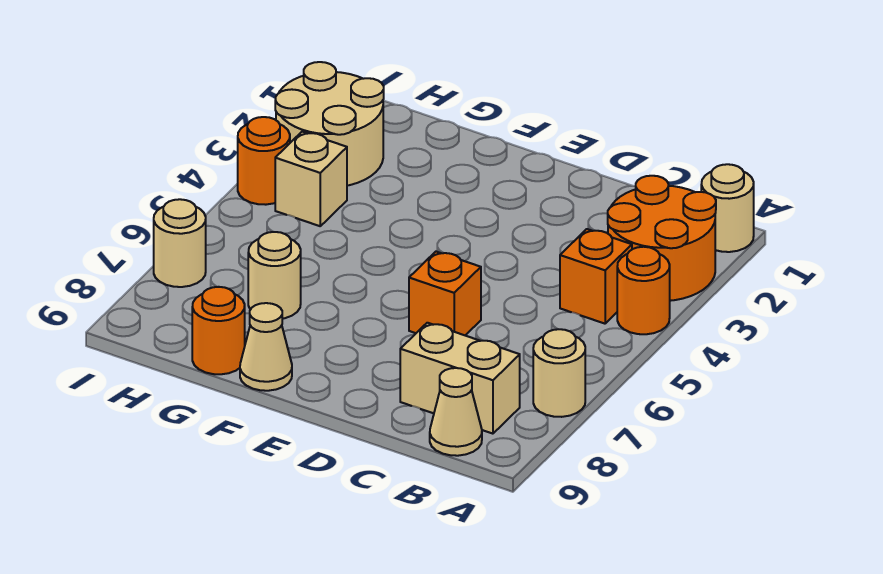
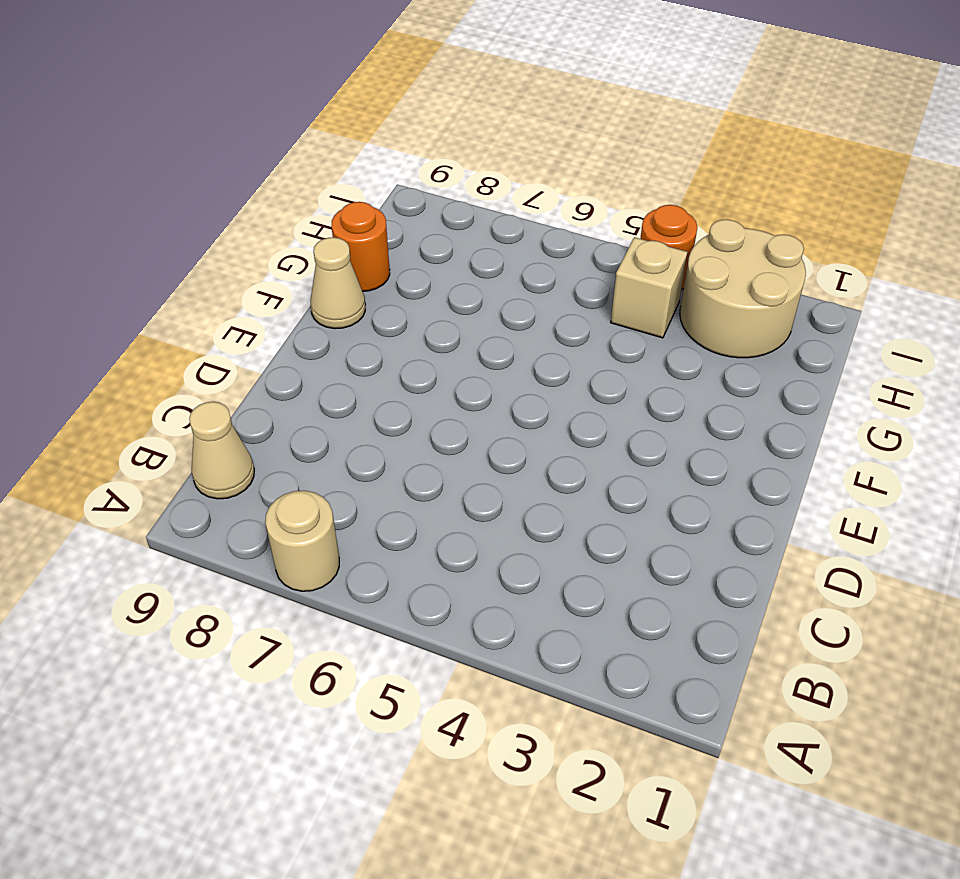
none -> tan 1x1 round brick [701,164,754,252]
none -> orange 2x2 round brick [608,176,716,301]
none -> orange 1x1 round brick [617,247,670,334]

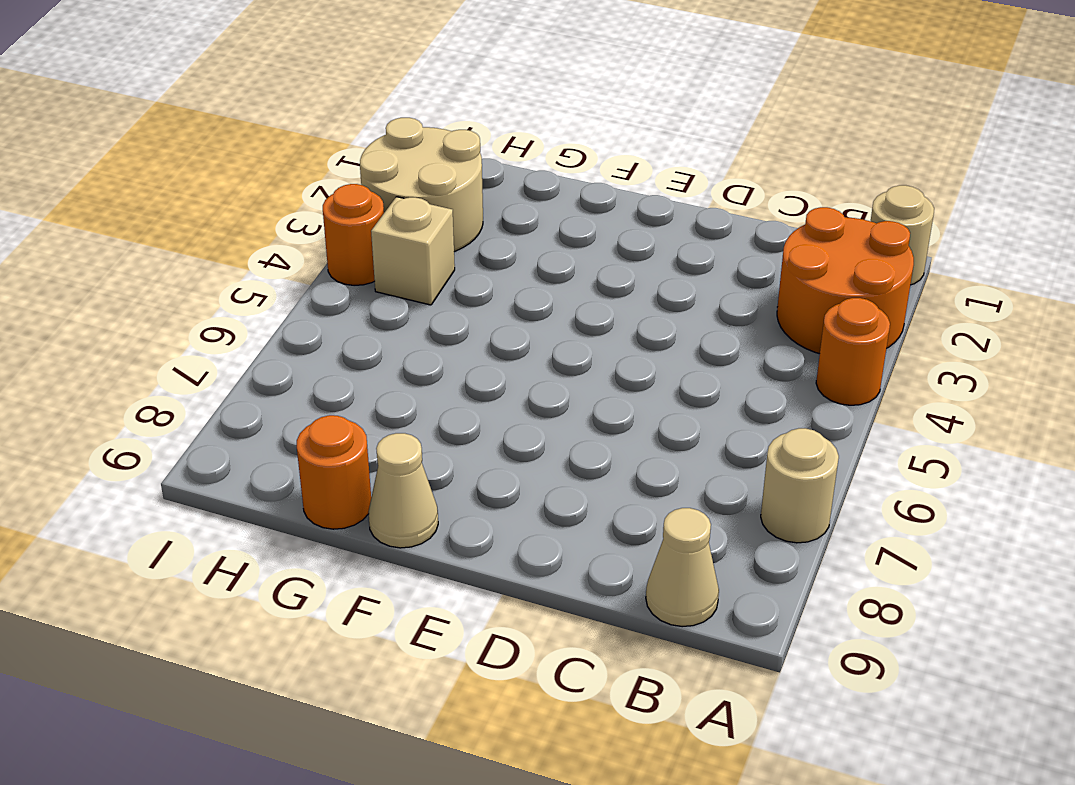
none -> orange 1x1 brick [560,229,632,324]
none -> tan 1x2 brick [400,323,520,434]
none -> orange 1x1 brick [409,252,481,335]

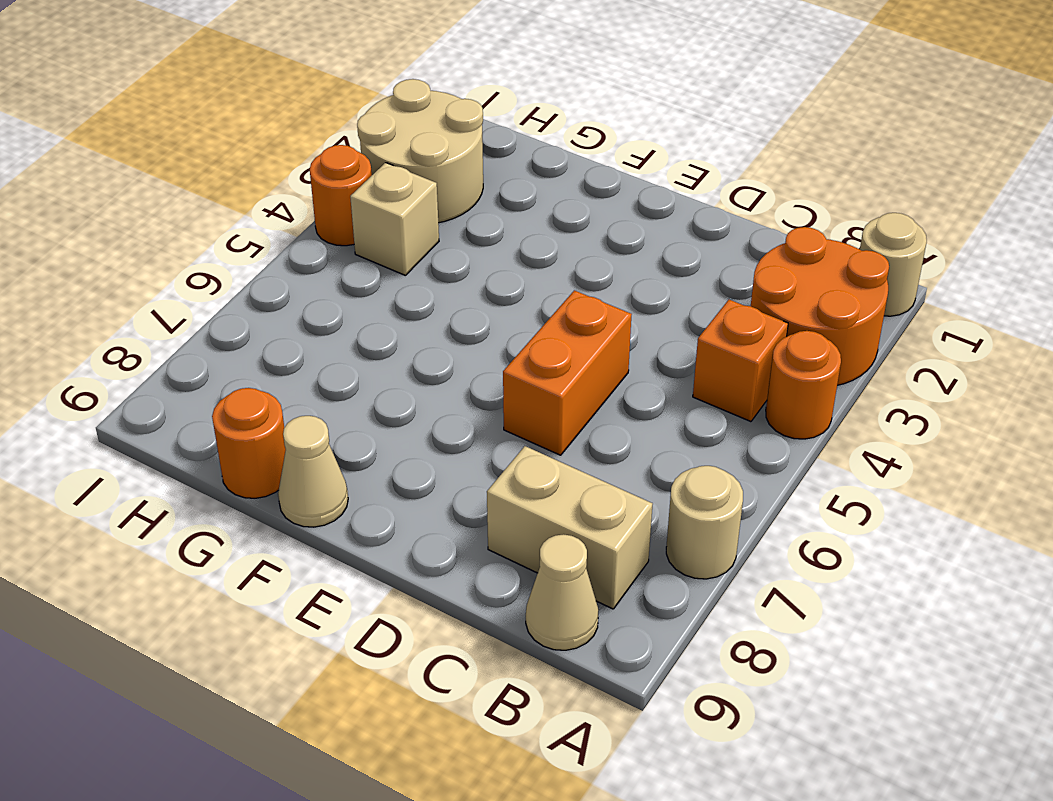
orange 1x2 brick [503,290,632,455] -> orange 1x1 brick [409,252,481,335]
none -> tan 1x1 round brick [248,232,301,319]
none -> tan 1x1 round brick [154,199,206,287]

